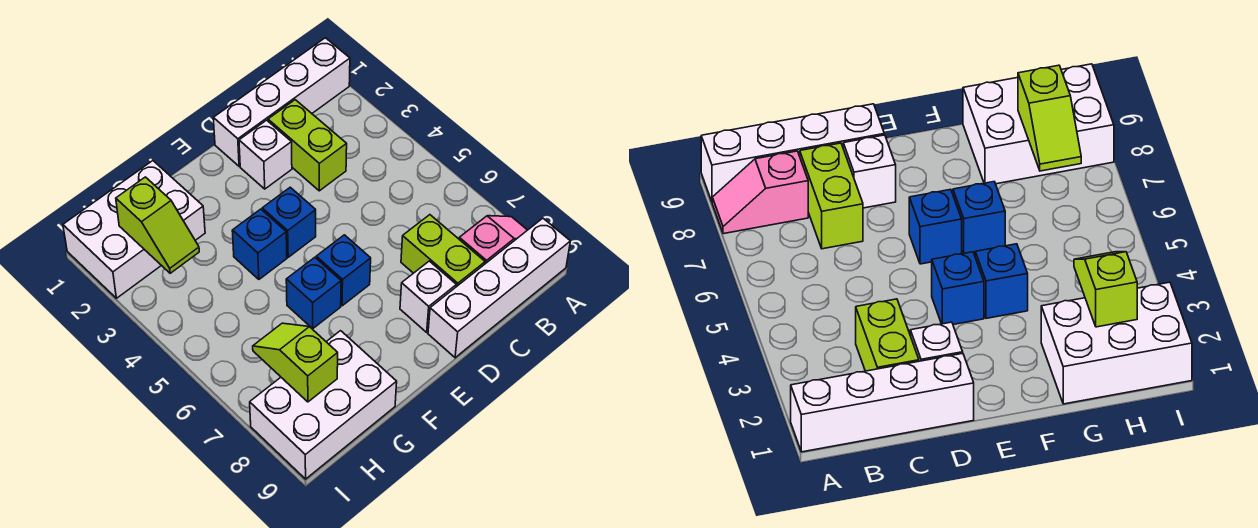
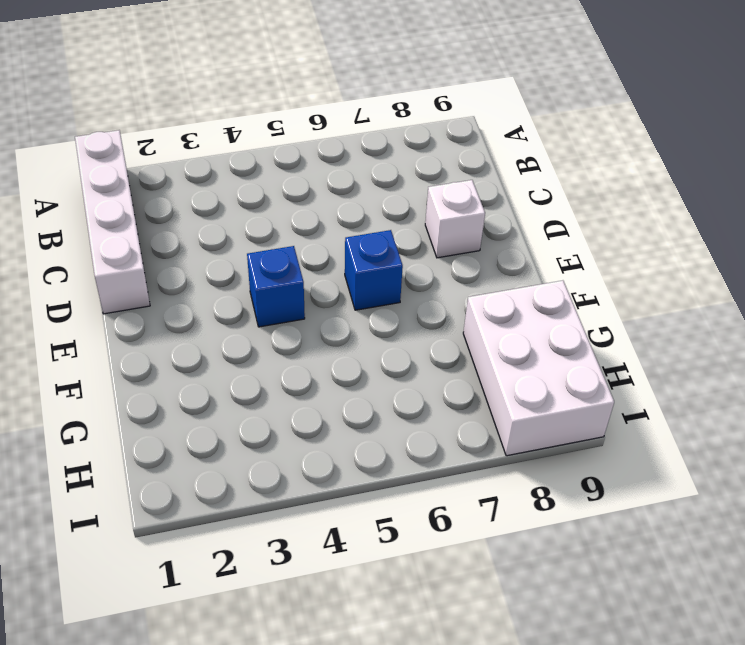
none -> pink 1x2 slope [459,216,527,264]
none -> white 1x4 brick [428,218,570,358]
none -> lime 1x2 brick [268,100,347,191]

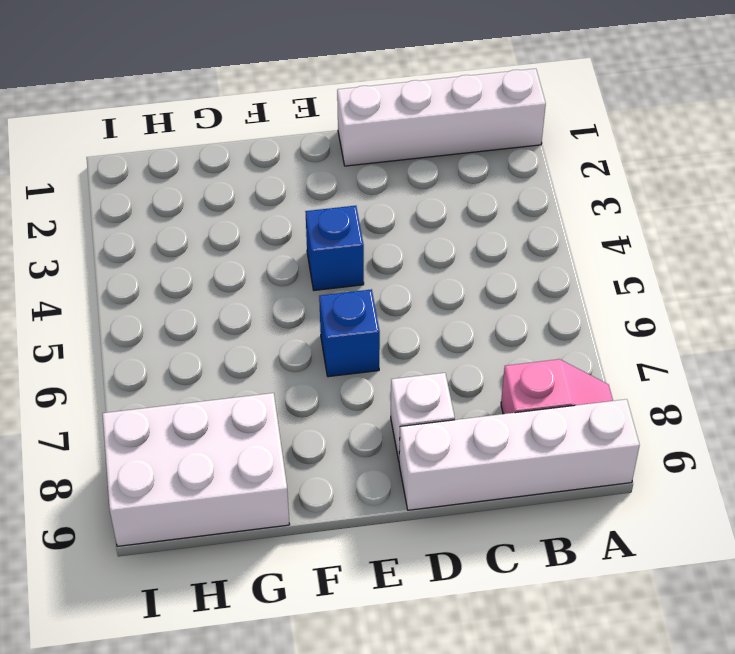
none -> lime 1x2 brick [268,100,347,191]
none -> lime 1x2 brick [401,215,485,287]
none -> white 1x1 brick [239,120,292,189]

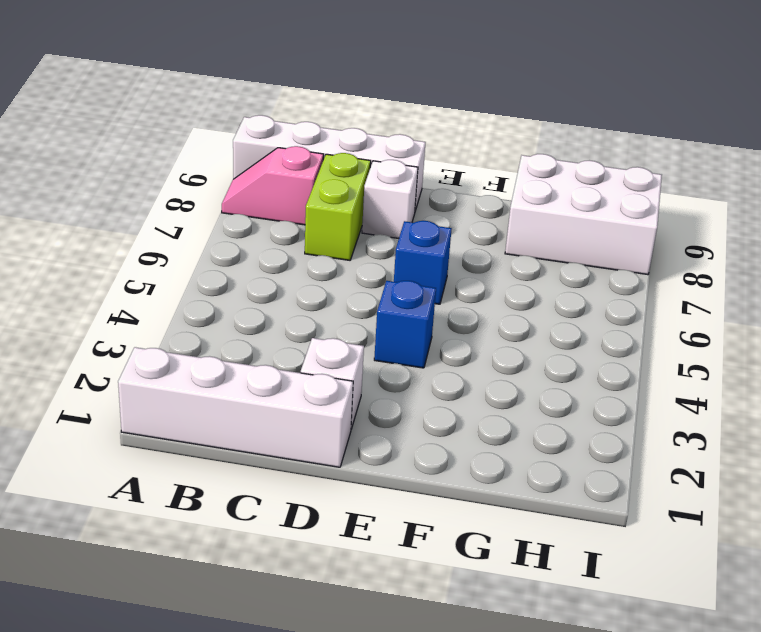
none -> lime 1x2 brick [268,100,347,191]
none -> blue 1x1 brick [232,209,287,279]
none -> blue 1x1 brick [286,257,341,329]

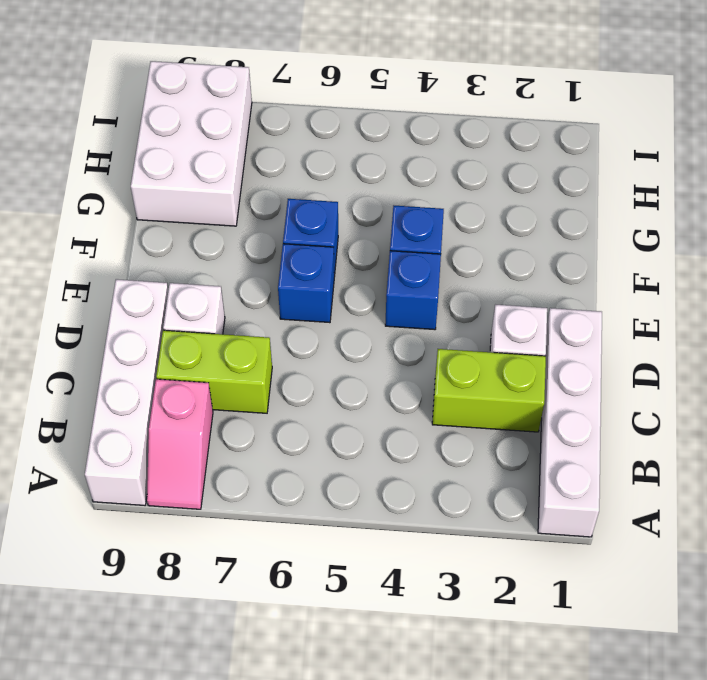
none -> white 2x3 brick [63,161,205,298]
none -> lime 1x2 slope [116,177,199,273]
none -> lime 1x2 slope [253,323,338,402]

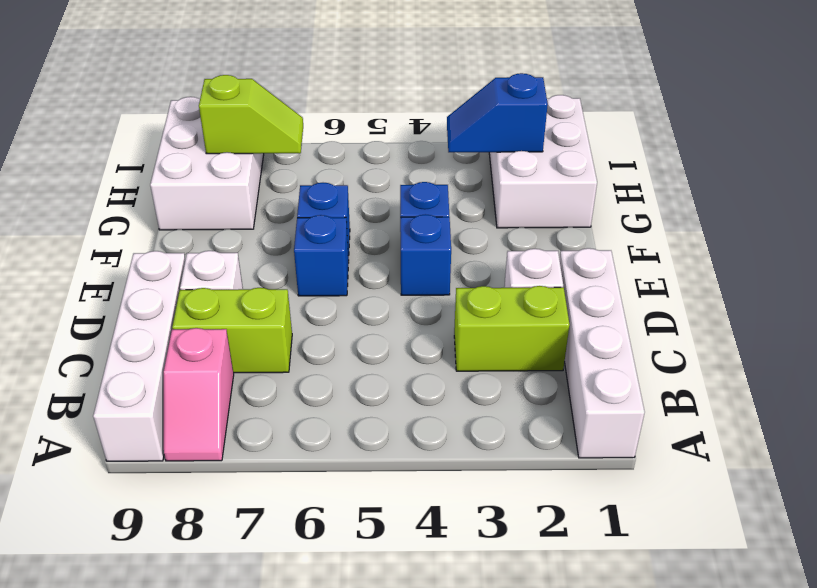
blue 1x2 slope [447,73,548,152] -> lime 1x2 slope [116,177,199,273]

